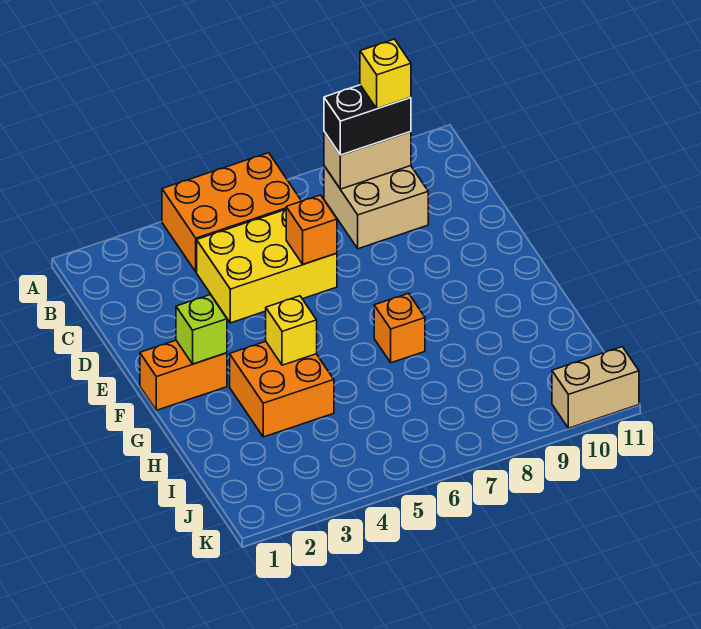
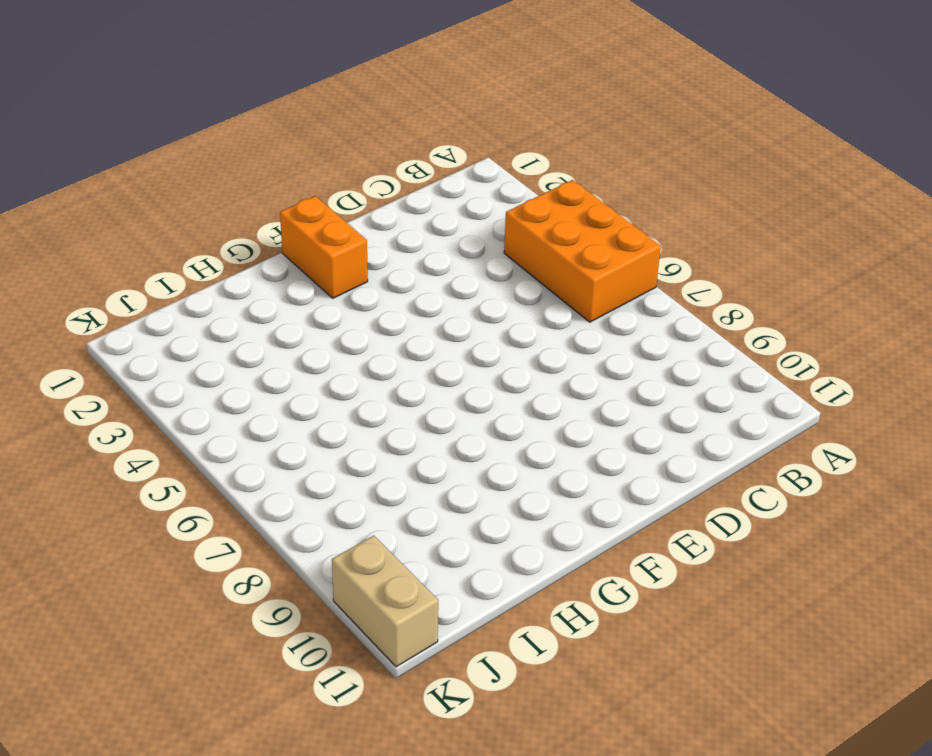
none -> tan 2x2 brick [324,166,428,249]
none -> yellow 2x3 brick [197,210,337,323]
none -> orange 2x2 brick [230,341,334,437]

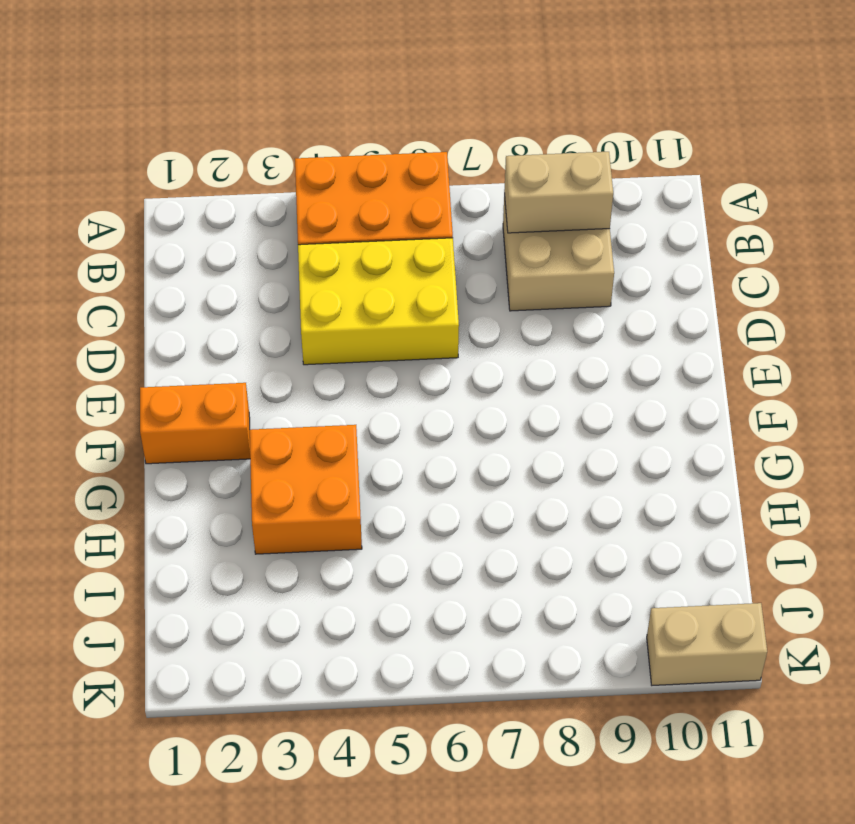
none -> orange 1x1 brick [374,293,425,363]
none -> orange 1x1 brick [286,195,337,264]
none -> lime 1x1 brick [176,295,227,364]

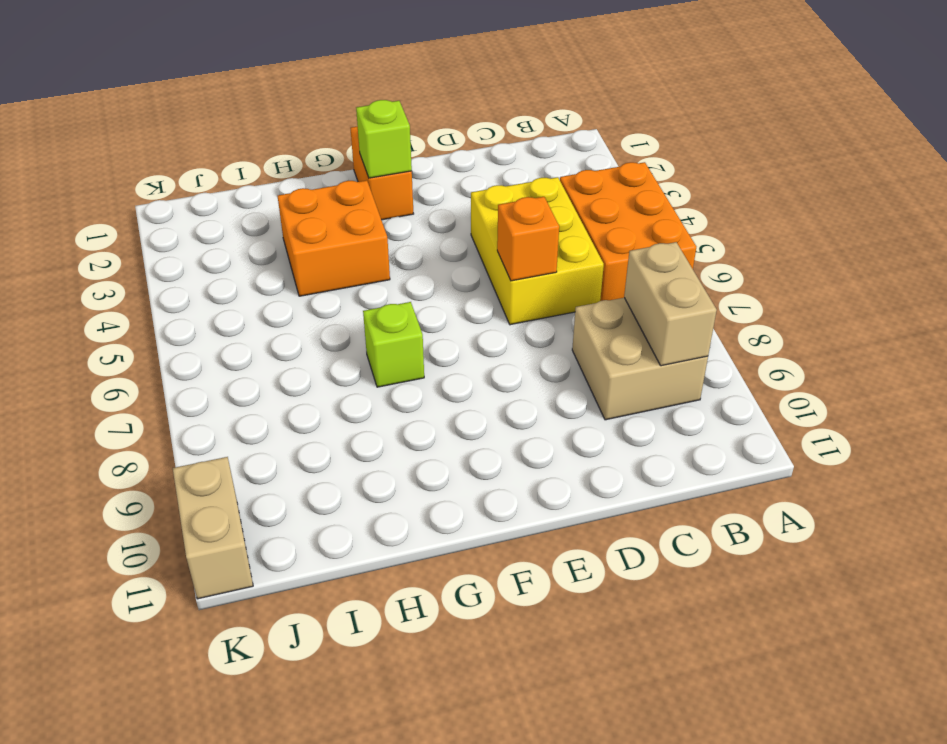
lime 1x1 brick [363,302,424,387] -> orange 1x1 brick [374,293,425,363]
none -> yellow 1x1 brick [266,296,317,365]
none -> black 1x2 brick [324,85,411,155]
none -> yellow 1x1 brick [360,39,411,109]

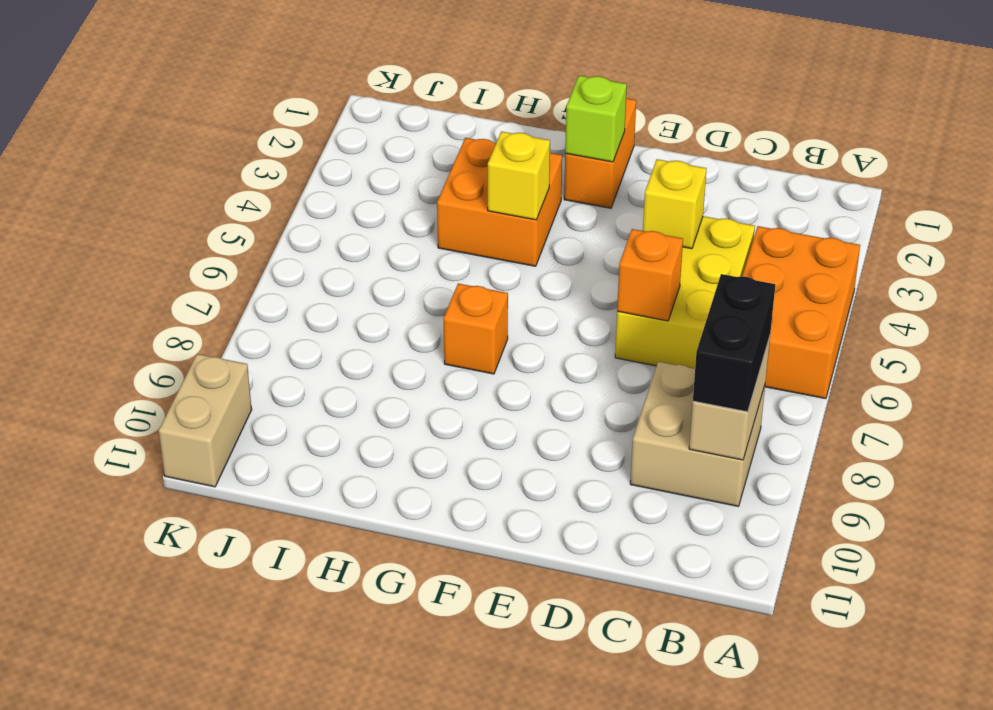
yellow 1x1 brick [643,159,707,249] -> yellow 1x1 brick moved to [360,39,411,109]

